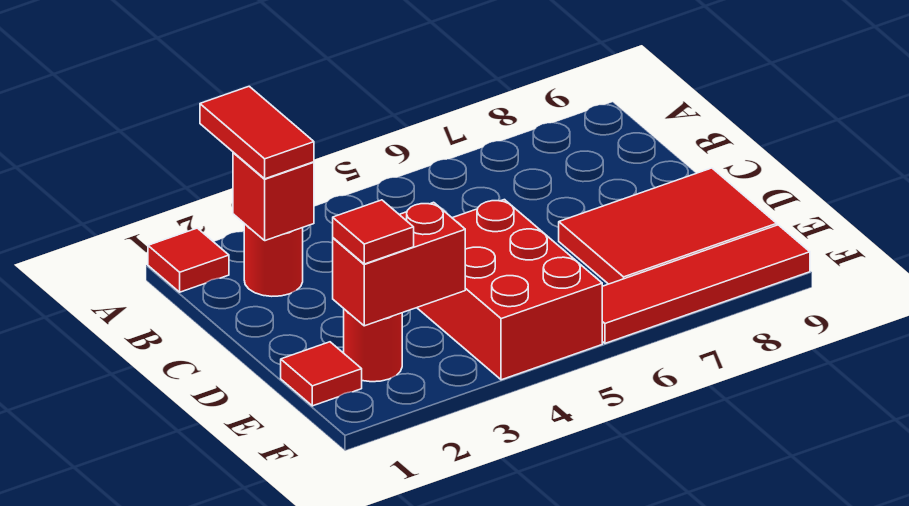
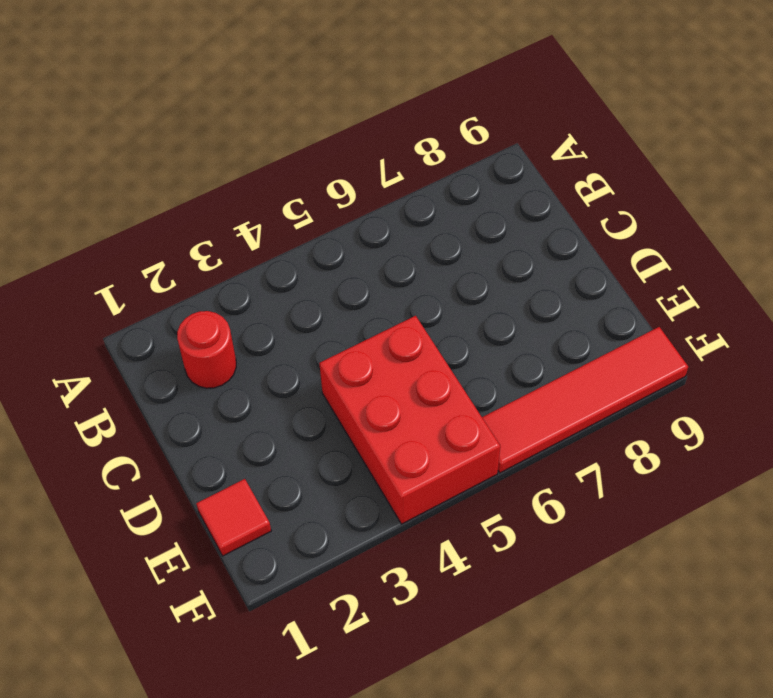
none -> red 1x1 tile [148,228,229,292]
none -> red 2x3 tile [559,168,777,284]

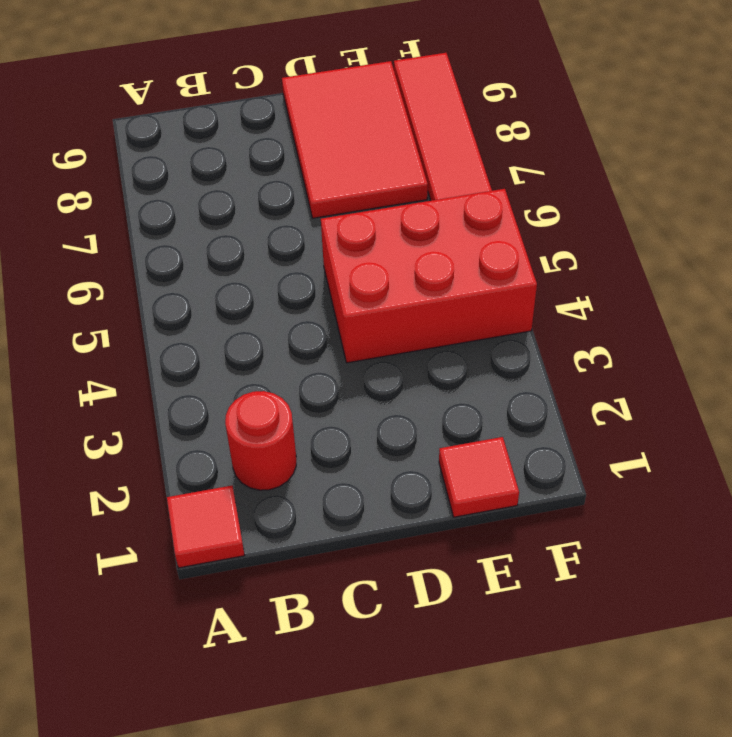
none -> red 1x1 round brick [344,309,402,382]
none -> red 1x1 brick [233,152,314,241]

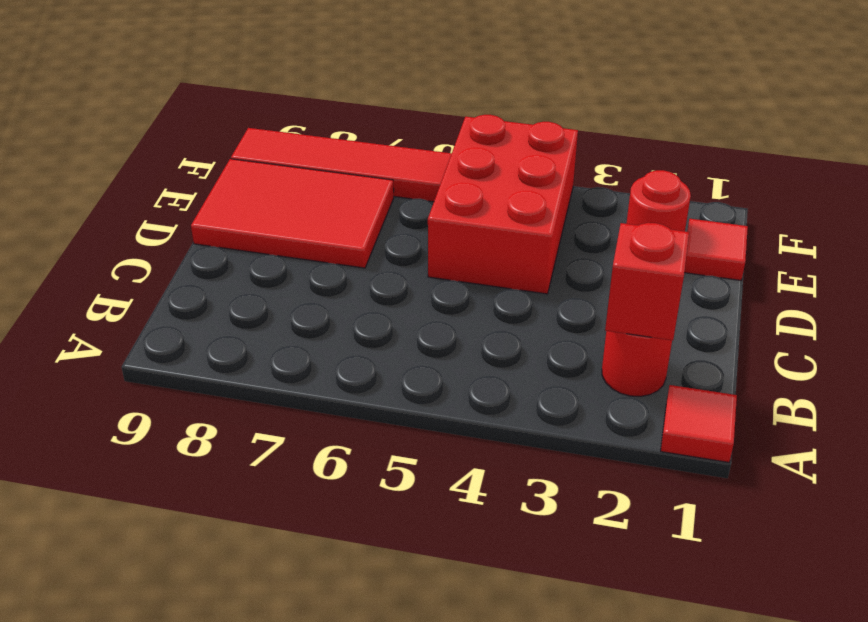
none -> red 1x2 brick [333,202,465,326]
none -> red 1x2 tile [200,86,314,179]

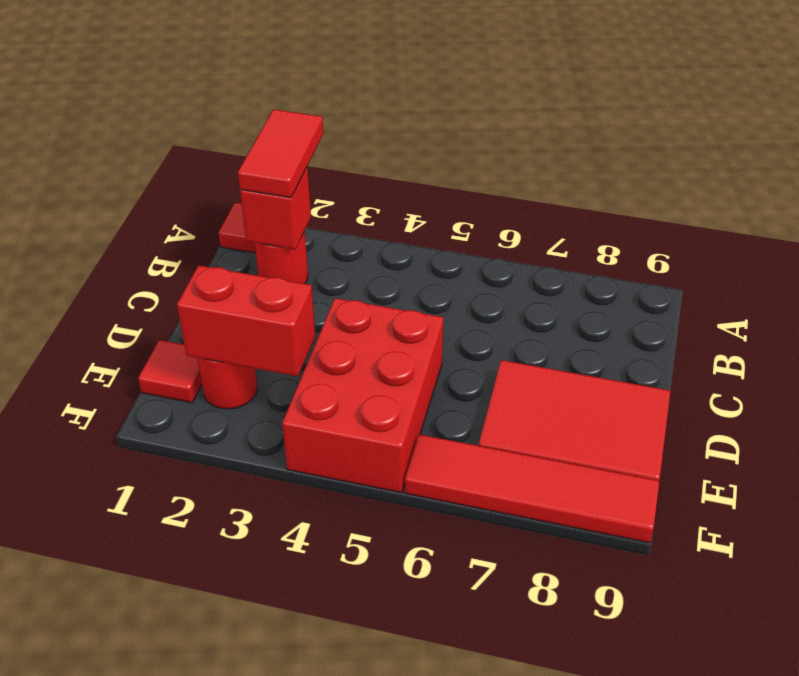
none -> red 1x1 tile [333,200,414,264]

